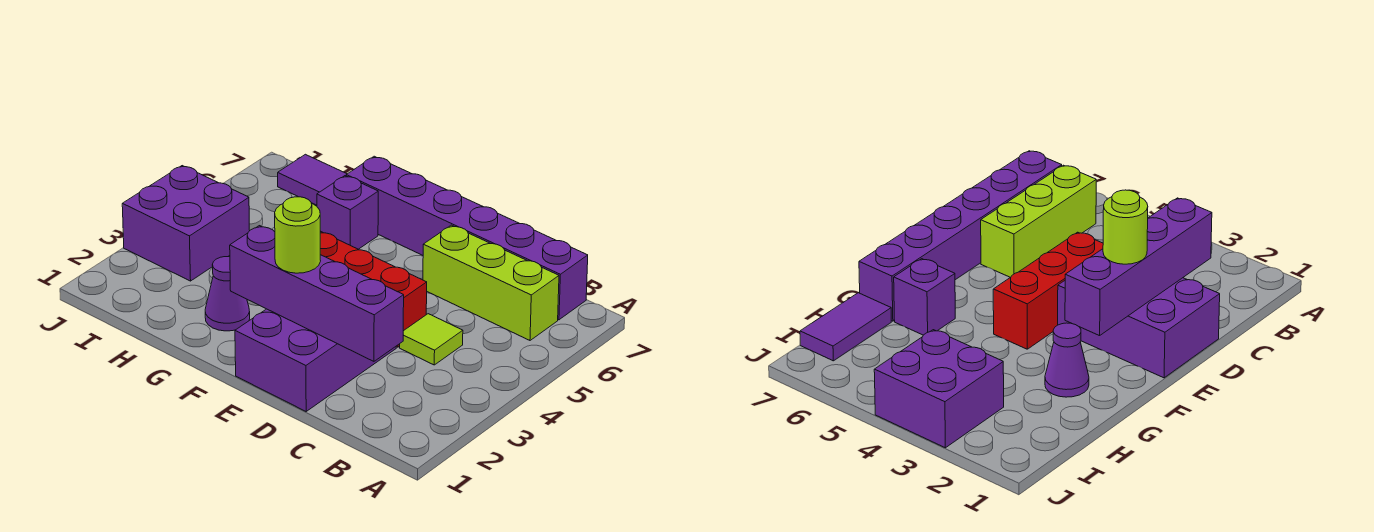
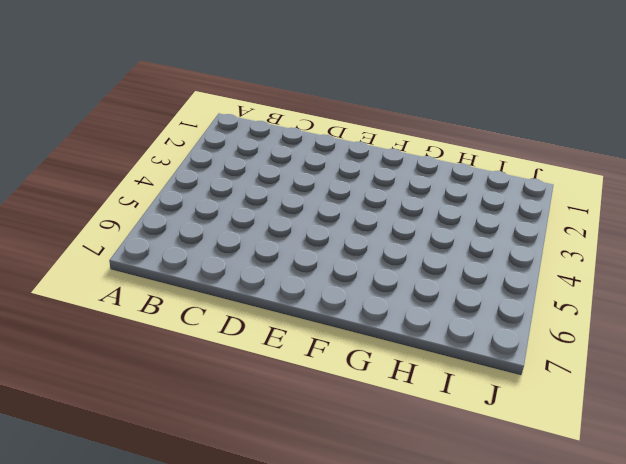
none -> lime 1x3 brick [423,225,559,340]
none -> purple 1x6 brick [346,156,588,320]

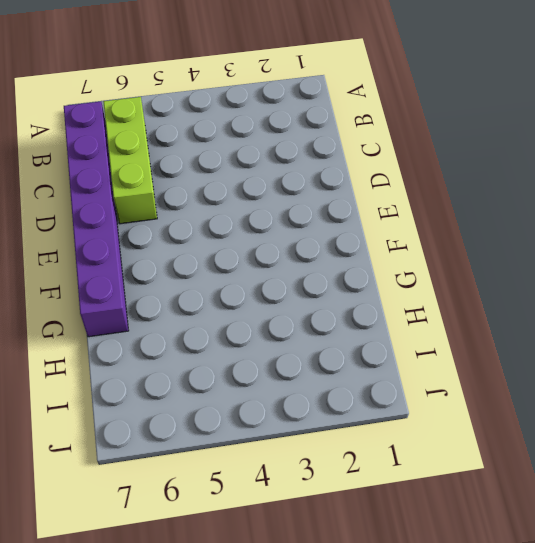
none -> lime 1x1 tile [400,314,463,365]
none -> purple 2x3 brick [235,309,396,411]

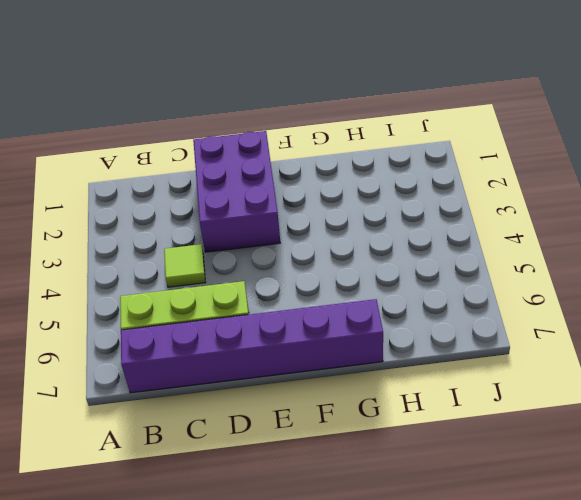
none -> red 1x3 brick [320,232,427,347]
none -> purple 1x1 cone [205,257,250,331]

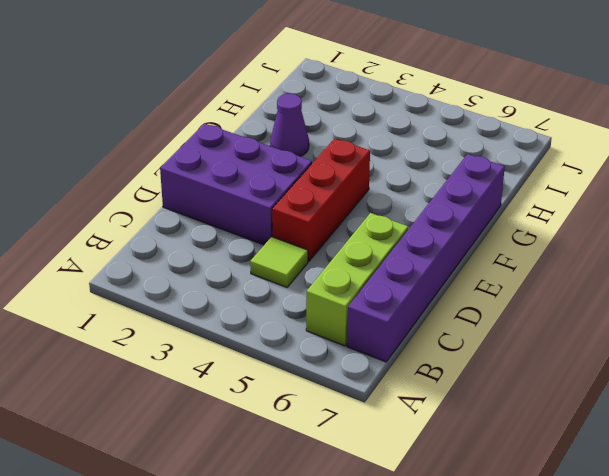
none -> purple 1x1 brick [317,176,378,249]
none -> purple 1x2 tile [278,154,347,205]

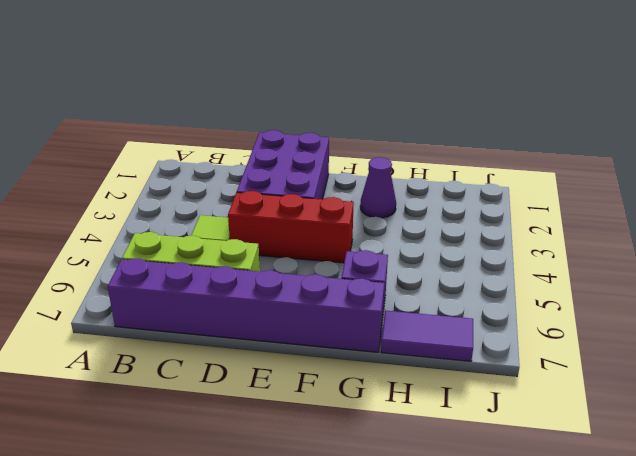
none -> purple 2x2 brick [122,166,250,281]
none -> purple 1x4 brick [230,226,404,361]

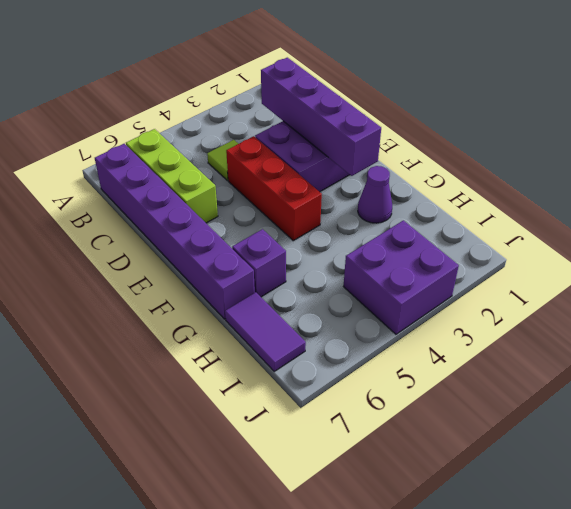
none -> lime 1x1 round brick [275,197,320,273]

